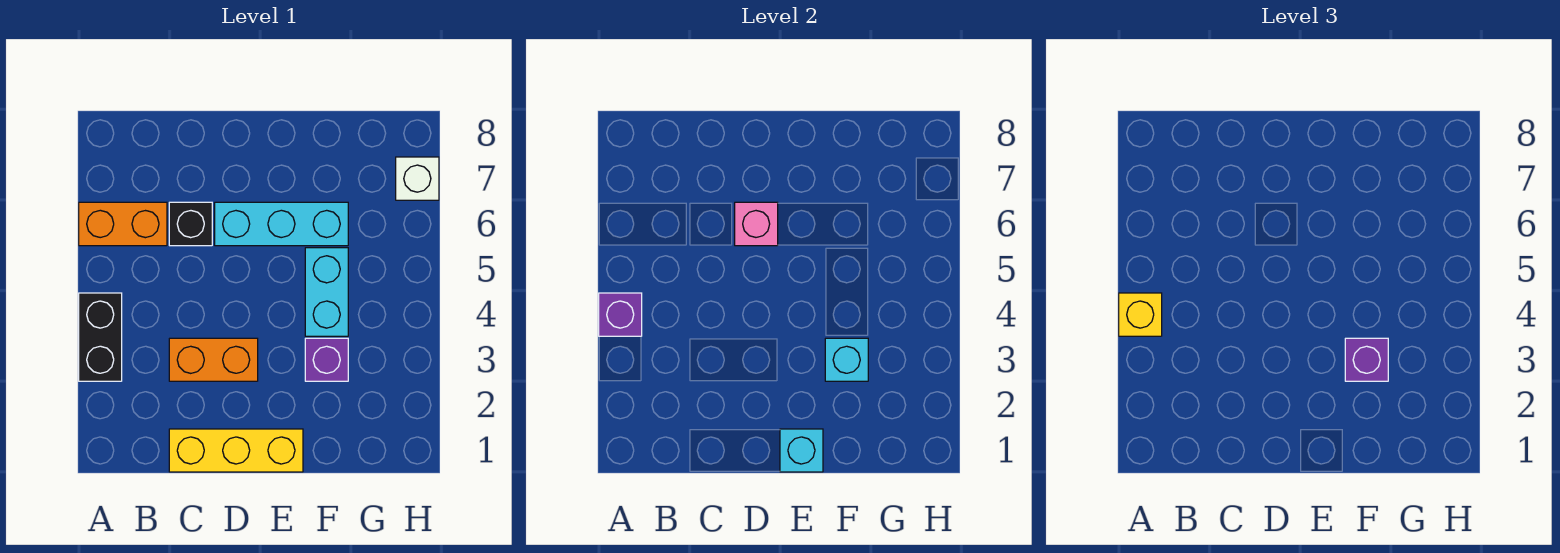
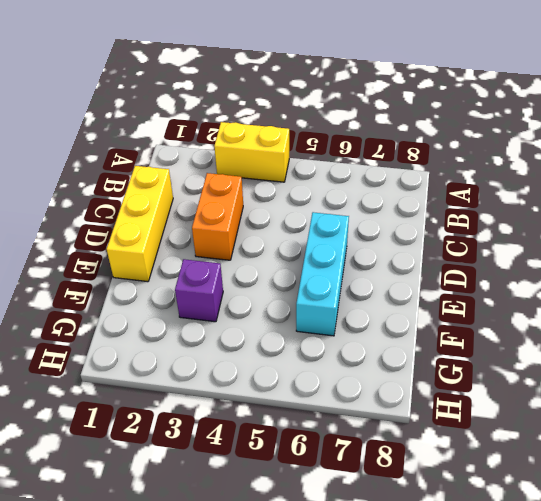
yellow 1x2 brick [214,122,289,182] -> black 1x2 brick [79,293,122,381]
none -> orange 1x2 brick [79,202,167,246]
none -> black 1x1 brick [169,202,212,246]
none -> cyan 1x2 brick [305,248,348,336]

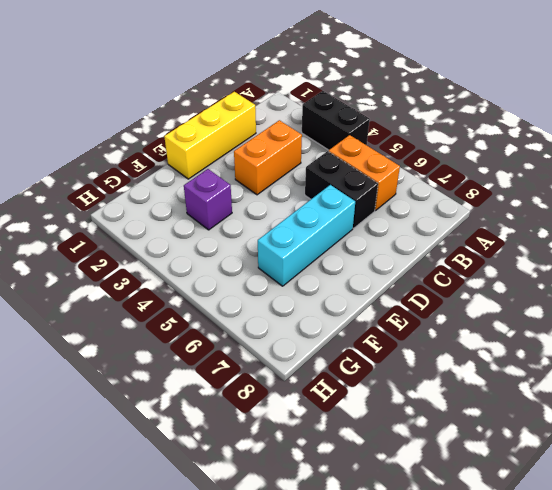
orange 1x2 brick [329,135,400,211] -> orange 1x2 brick turned to [79,202,167,246]
black 1x2 brick [305,151,378,228] -> black 1x1 brick [169,202,212,246]
none -> cyan 1x2 brick [305,248,348,336]
none -> white 1x1 brick [396,157,439,200]
none -> purple 1x1 brick [599,293,642,336]

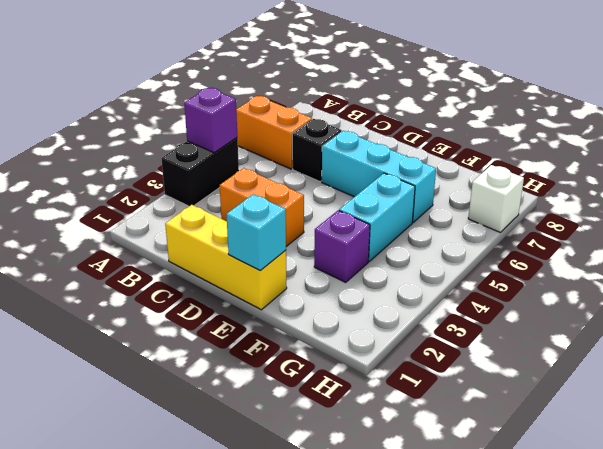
none -> pink 1x1 brick [735,202,778,246]
none -> cyan 1x1 brick [825,338,868,381]
none -> yellow 1x1 brick [1119,293,1162,336]

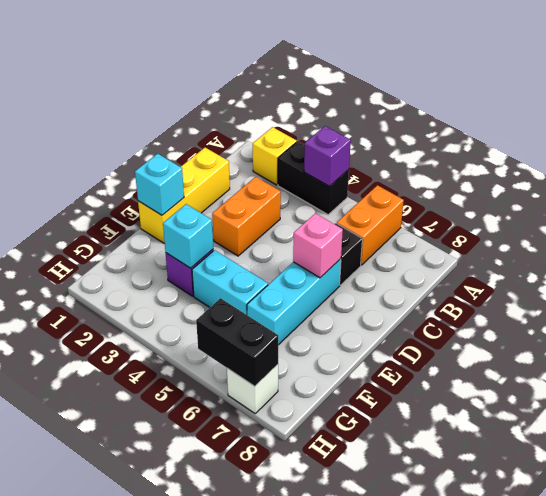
yellow 1x1 brick [253,127,297,185] -> yellow 1x1 brick moved to [1119,293,1162,336]
black 1x2 brick [196,298,278,386] -> none
none -> purple 1x1 brick [1345,338,1388,381]

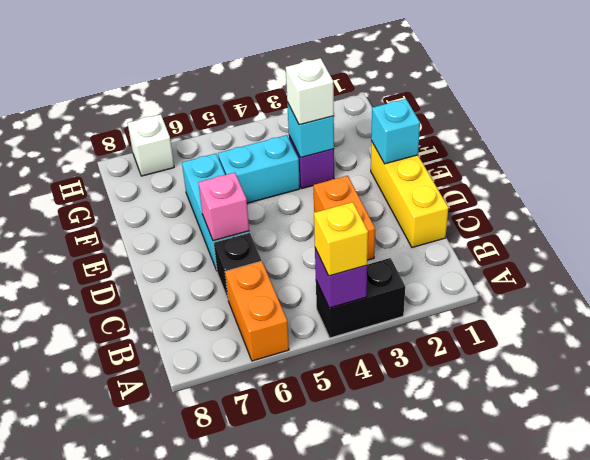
white 1x1 brick [286,58,334,125] -> purple 1x1 brick [1345,338,1388,381]

